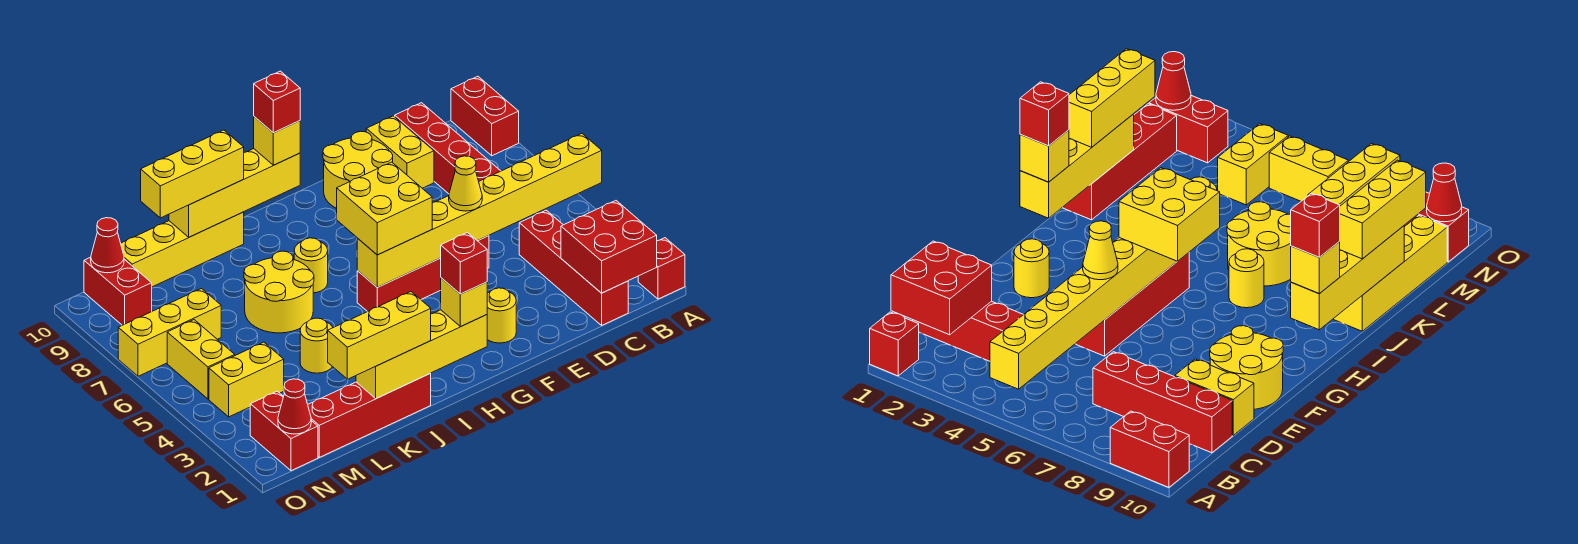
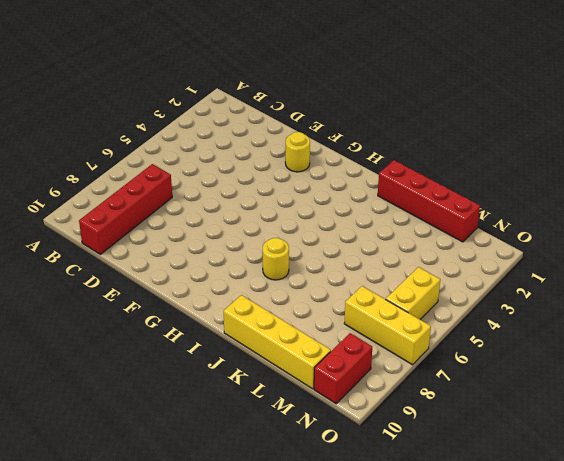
none -> red 1x1 brick [638,238,685,299]
none -> red 1x2 brick [451,76,519,156]
none -> red 1x4 brick [519,210,628,325]
none -> yellow 1x2 brick [366,116,434,188]

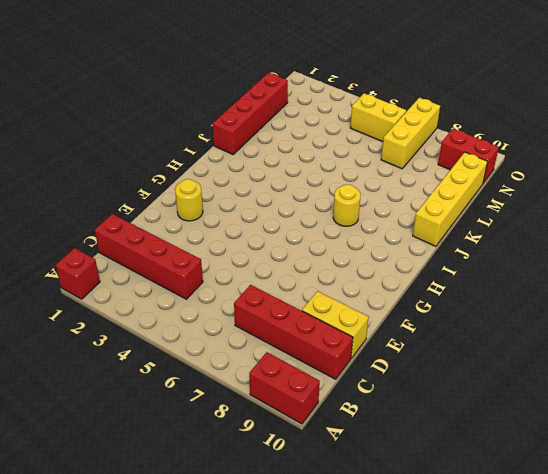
none -> red 1x4 brick [357,236,489,312]
none -> yellow 2x2 round brick [323,131,393,208]
none -> yellow 2x2 round brick [244,251,314,333]
none -> yellow 1x1 round brick [300,318,333,373]

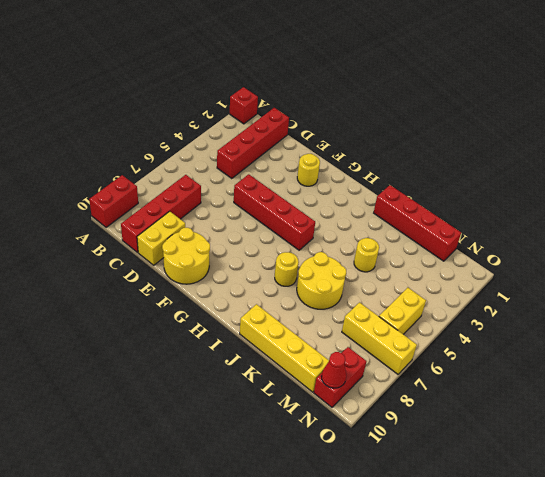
none -> yellow 1x2 brick [209,342,284,417]
none -> red 1x2 brick [250,391,318,471]
none -> yellow 1x8 brick [357,134,602,287]
none -> red 2x2 brick [561,201,657,293]

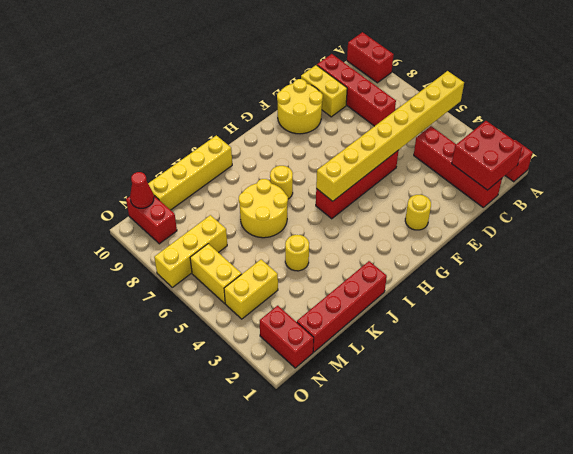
none -> yellow 1x4 brick [356,310,487,399]
none -> yellow 1x4 brick [169,149,300,237]
none -> red 1x1 cone [278,379,311,434]
none -> yellow 1x1 cone [449,156,482,211]

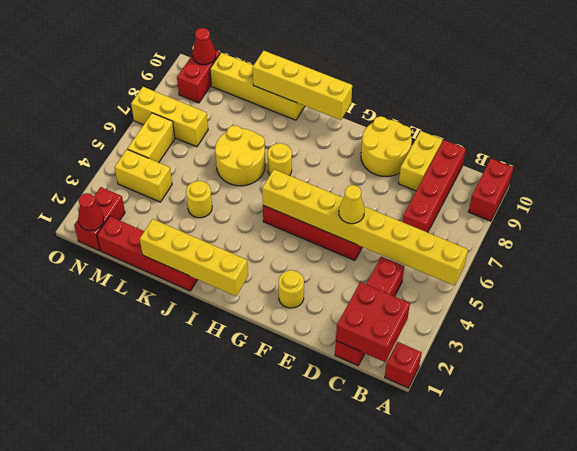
none -> yellow 2x2 brick [337,162,432,255]
none -> yellow 1x1 brick [441,278,487,327]
none -> yellow 1x1 brick [254,117,300,165]
none -> yellow 1x3 brick [328,292,431,379]

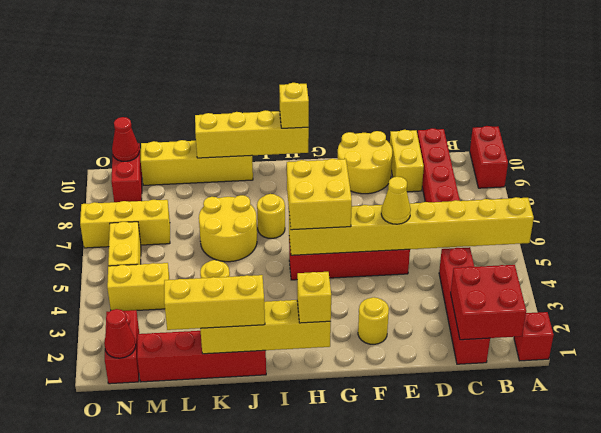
none -> yellow 1x3 brick [141,130,244,218]
none -> red 1x1 brick [441,233,487,294]
none -> red 1x1 brick [254,71,300,133]

